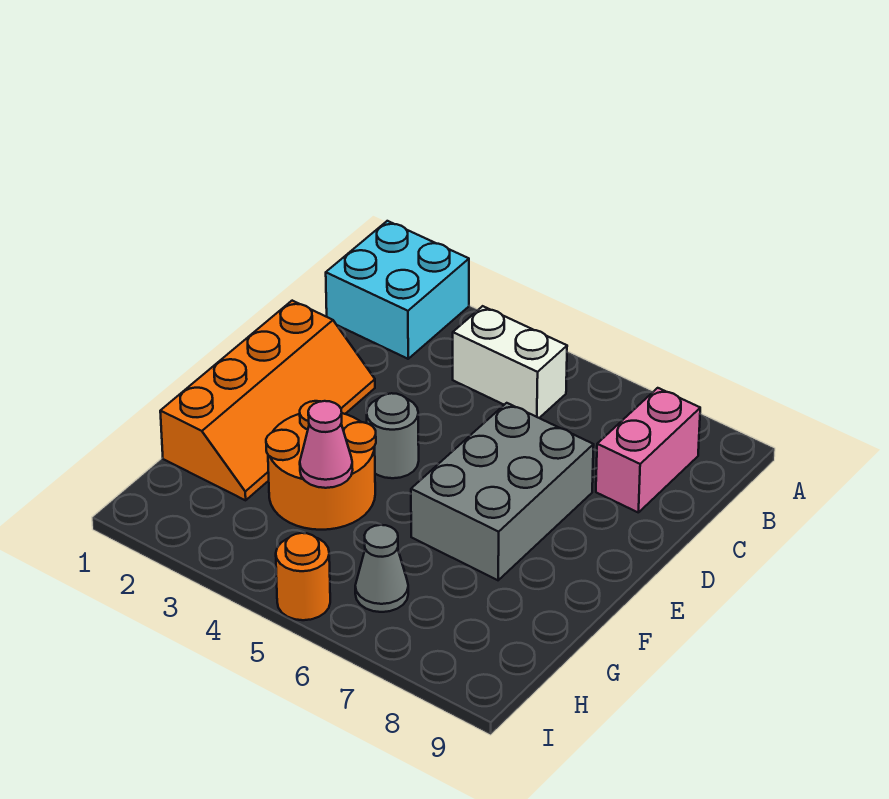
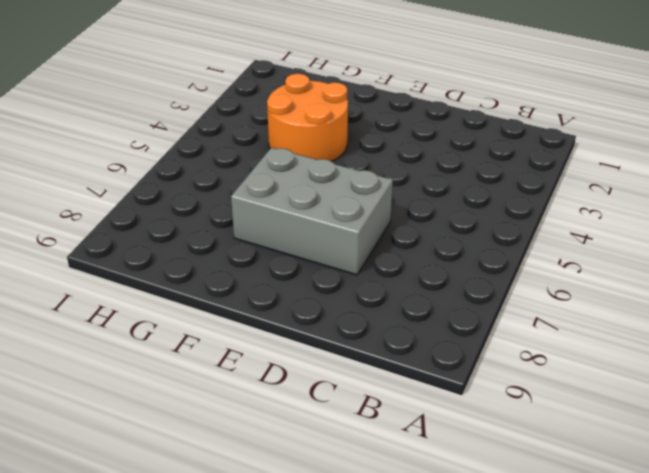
none -> cyan 2x2 brick [326,221,469,359]
none -> white 1x2 brick [453,306,567,418]

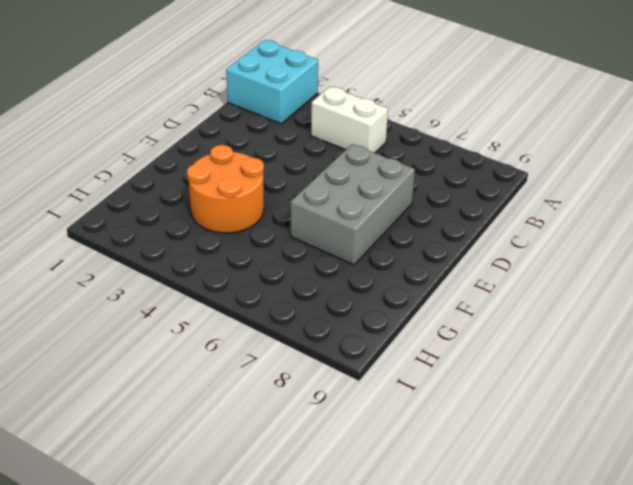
none -> pink 1x2 brick [596,388,700,512]
none -> orange 2x4 slope [160,301,375,500]

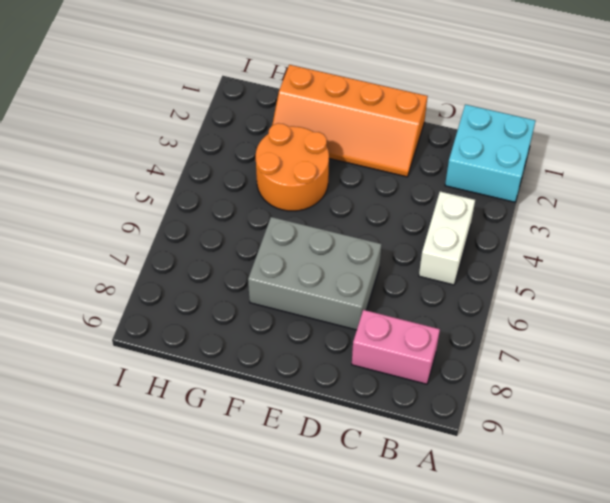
none -> grey 1x1 round brick [367,393,419,478]
none -> grey 1x1 cone [355,525,408,612]

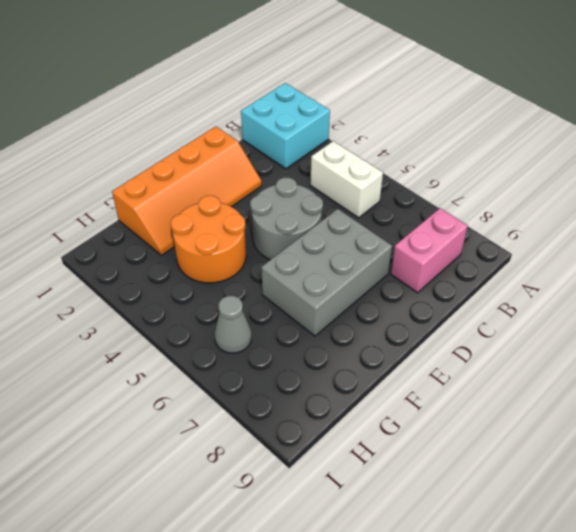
grey 2x2 round brick [250,178,323,260] -> grey 1x1 round brick [367,393,419,478]
none -> orange 1x1 round brick [276,533,330,620]
none -> pink 1x1 cone [300,401,353,488]

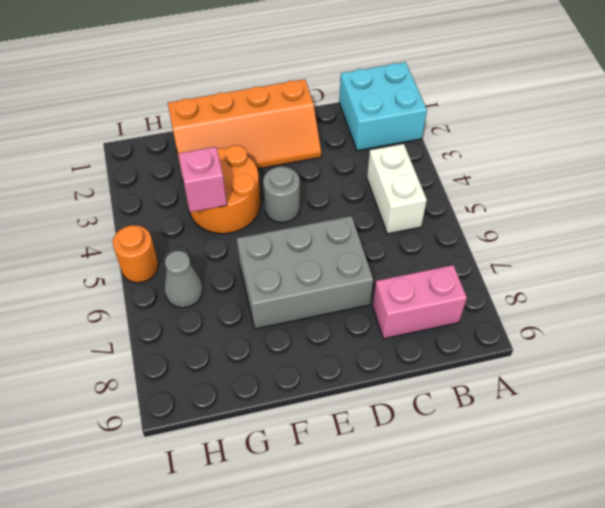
pink 1x1 brick [178,147,227,212] -> pink 1x1 cone [300,401,353,488]

